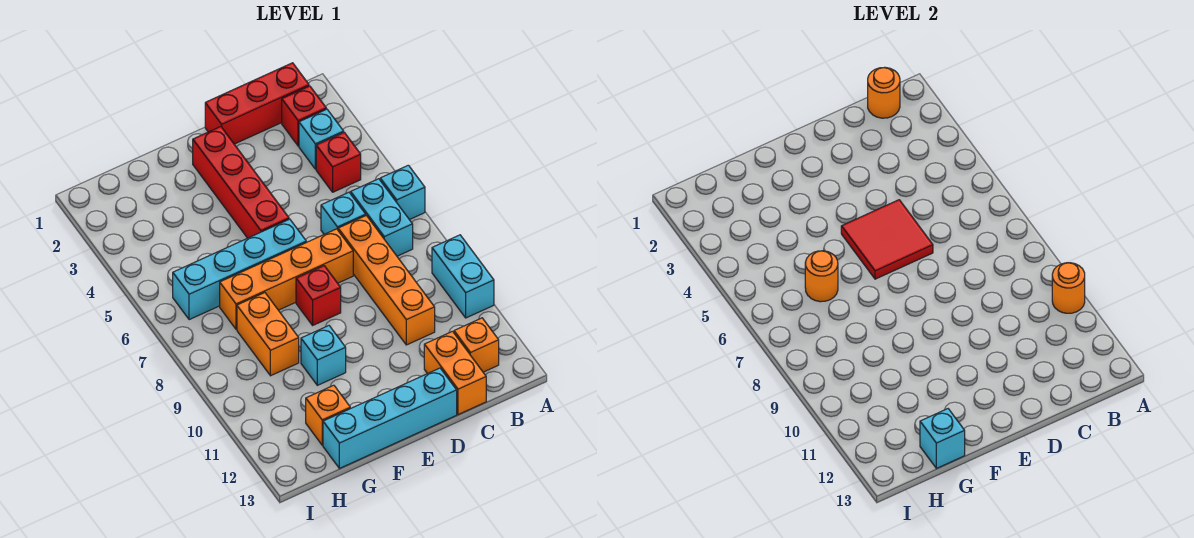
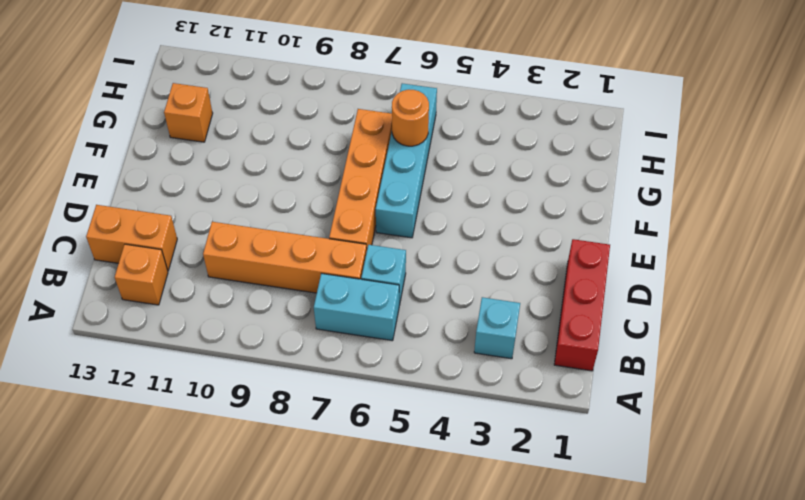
none -> cyan 1x1 brick [380,165,425,220]
none -> cyan 1x2 brick [432,235,494,318]
none -> red 1x1 brick [282,86,326,146]

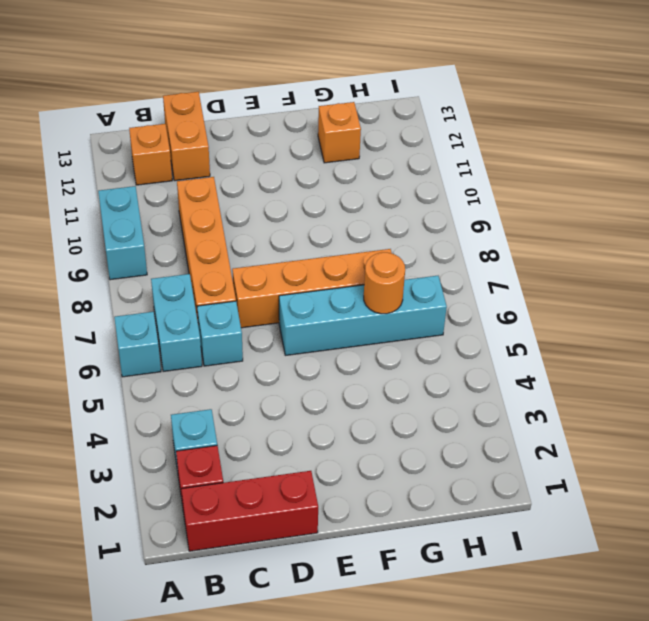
none -> red 1x1 brick [316,132,361,192]
none -> cyan 1x4 brick [323,368,457,468]
none -> red 1x4 brick [193,127,289,238]

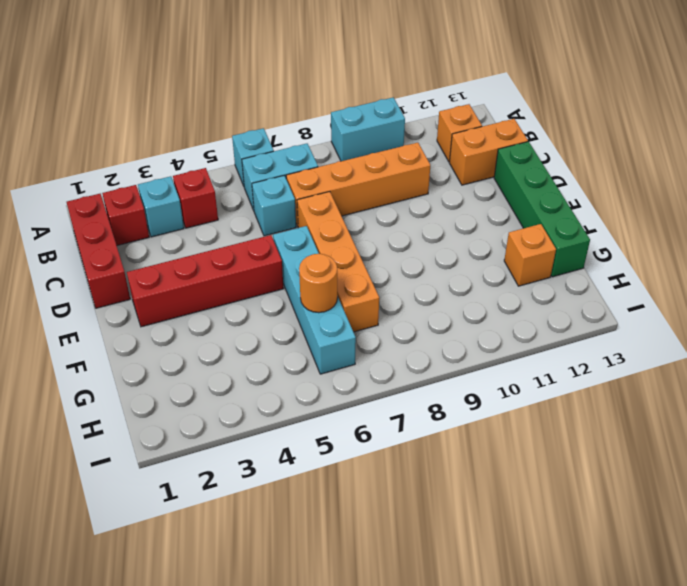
green 1x4 brick [494,142,590,277] -> cyan 1x4 brick [323,368,457,468]
none -> red 1x1 brick [296,266,341,325]
none -> cyan 1x1 brick [301,326,346,385]
none -> orange 1x2 brick [237,293,299,376]

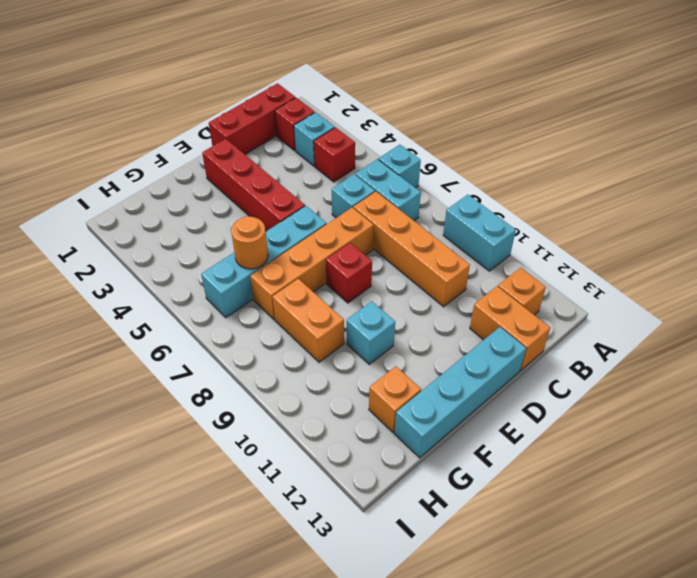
none -> orange 1x1 round brick [1052,263,1085,313]
none -> orange 1x1 round brick [868,67,900,118]
none -> red 2x2 tile [841,200,933,279]

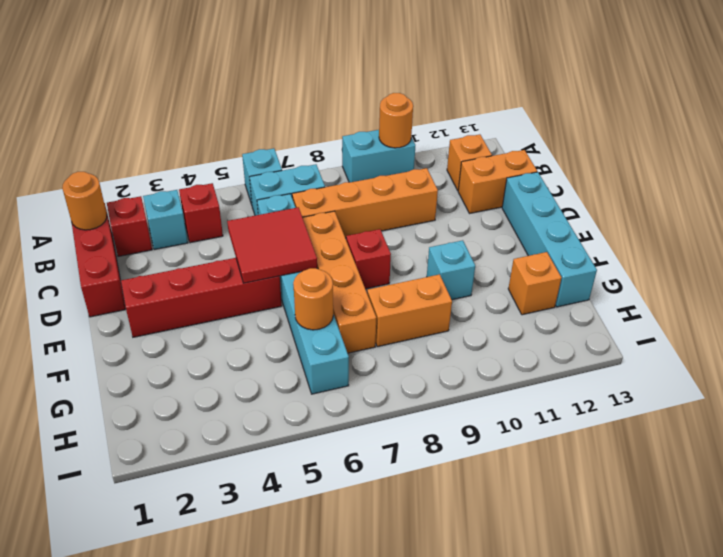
none -> cyan 1x1 brick [920,409,965,468]

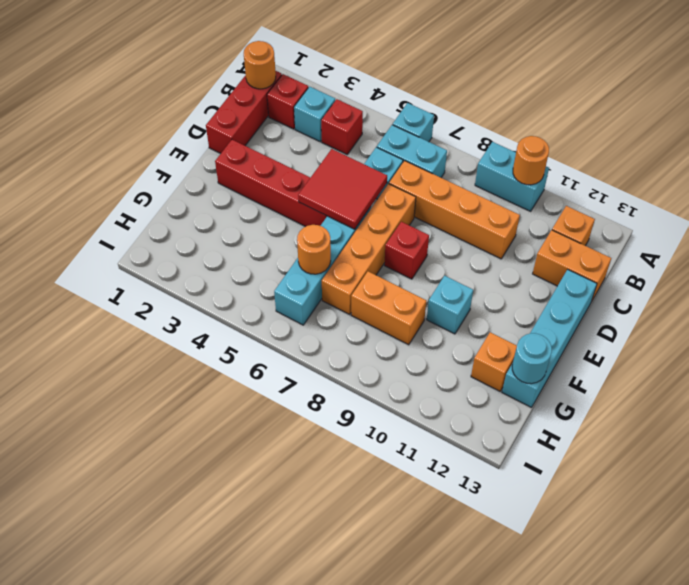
cyan 1x1 round brick [512,333,552,384] -> cyan 1x1 brick [920,409,965,468]

